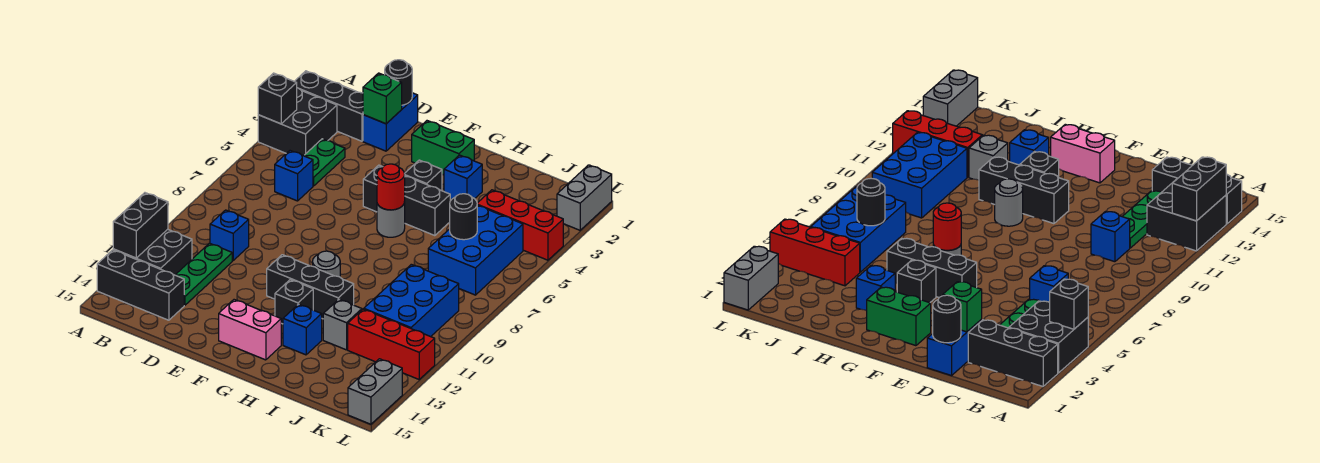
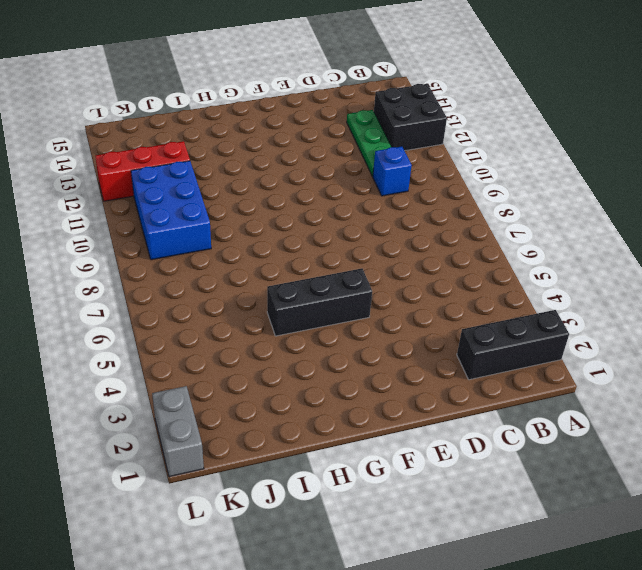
none -> black 2x2 brick [258,88,337,156]
none -> black 1x3 brick [97,250,184,320]
none -> green 1x2 plate [304,139,345,186]
none -> blue 1x1 brick [275,151,313,201]

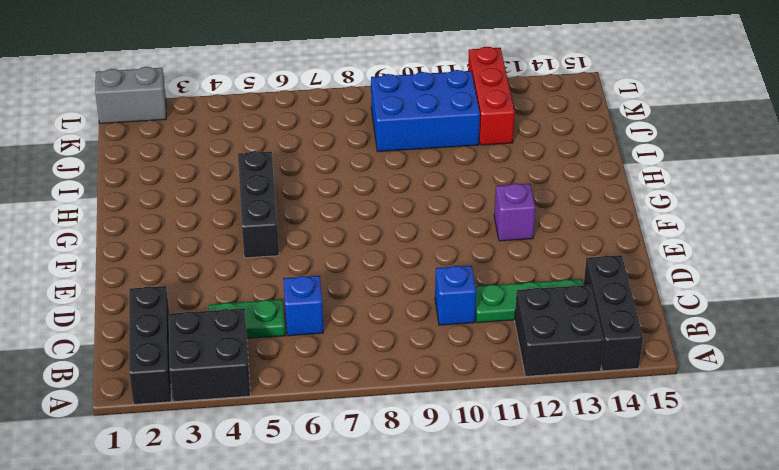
purple 1x1 brick [494,183,535,241] -> none
none -> blue 1x2 brick [363,93,418,151]
none -> green 1x2 brick [412,121,474,175]
none -> black 1x3 brick [267,255,354,319]
none -> pink 1x2 brick [219,300,281,360]

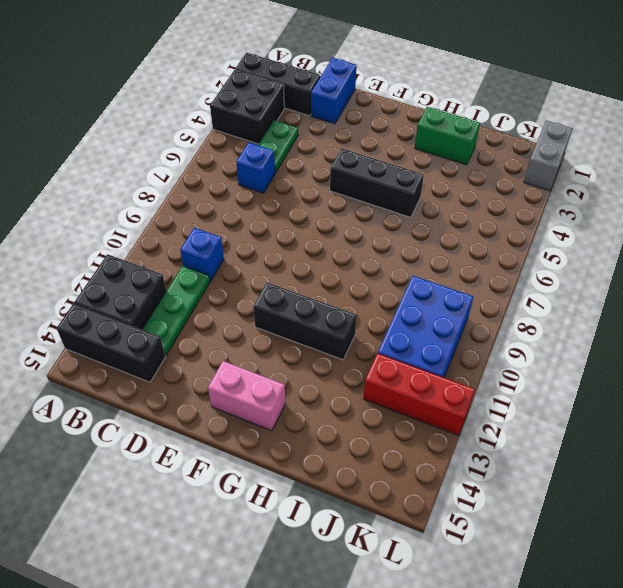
green 1x2 brick [415,107,480,165] -> green 1x2 brick moved to [412,121,474,175]
none -> black 1x1 brick [405,160,442,191]
none -> grey 1x1 round brick [377,202,405,237]
none -> grey 1x1 round brick [313,251,340,277]
none -> black 1x1 brick [275,279,313,324]

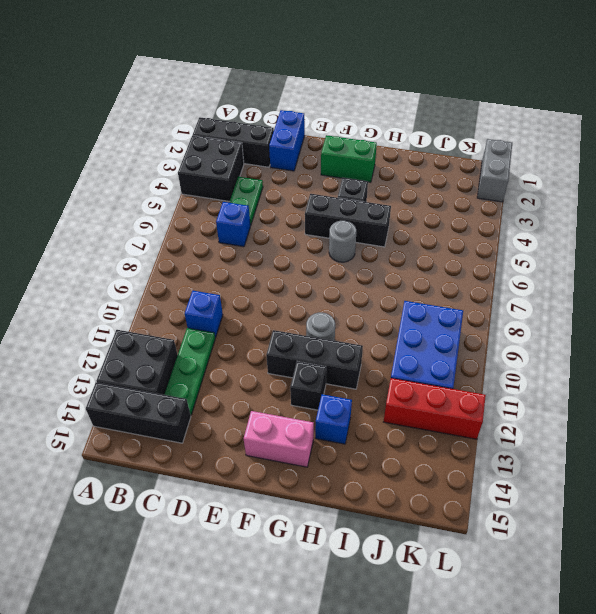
none -> blue 1x1 brick [444,155,482,200]
none -> grey 1x1 brick [323,299,362,350]
none -> red 1x3 brick [477,190,563,260]
none -> blue 2x3 brick [428,205,523,295]

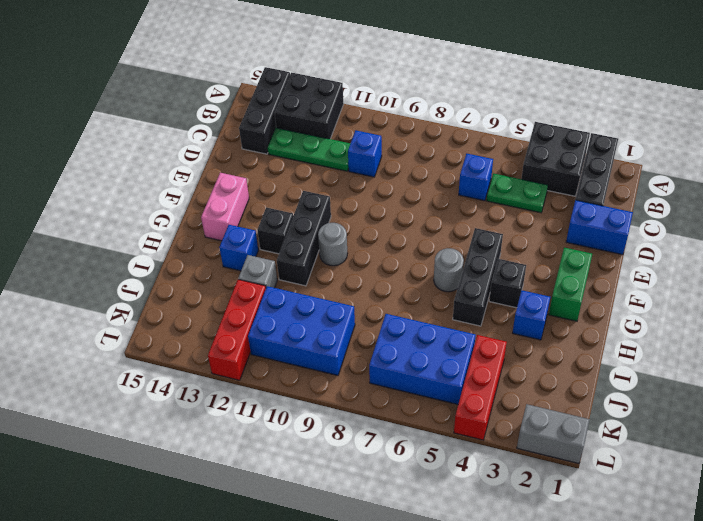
none -> grey 1x2 brick [348,359,402,424]
none -> black 1x1 brick [258,73,297,124]
none -> black 1x2 brick [113,193,168,258]
none -> black 1x1 round brick [385,60,412,105]

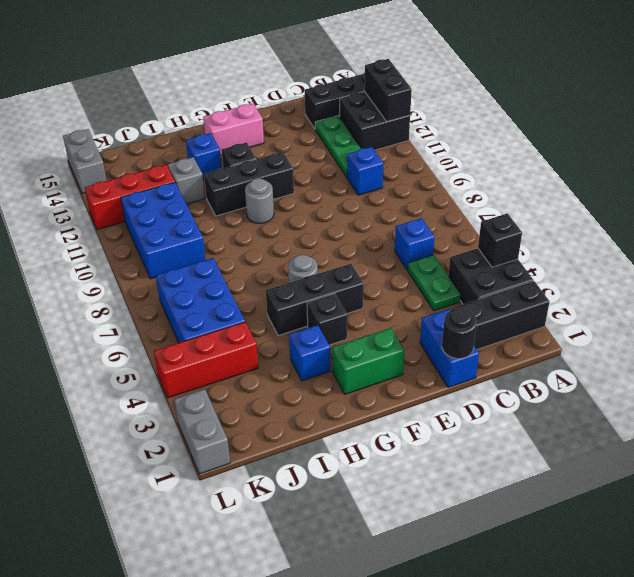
none -> green 1x1 brick [363,73,402,124]
none -> red 1x1 round brick [377,164,405,210]
none -> black 1x1 round brick [450,194,477,240]

